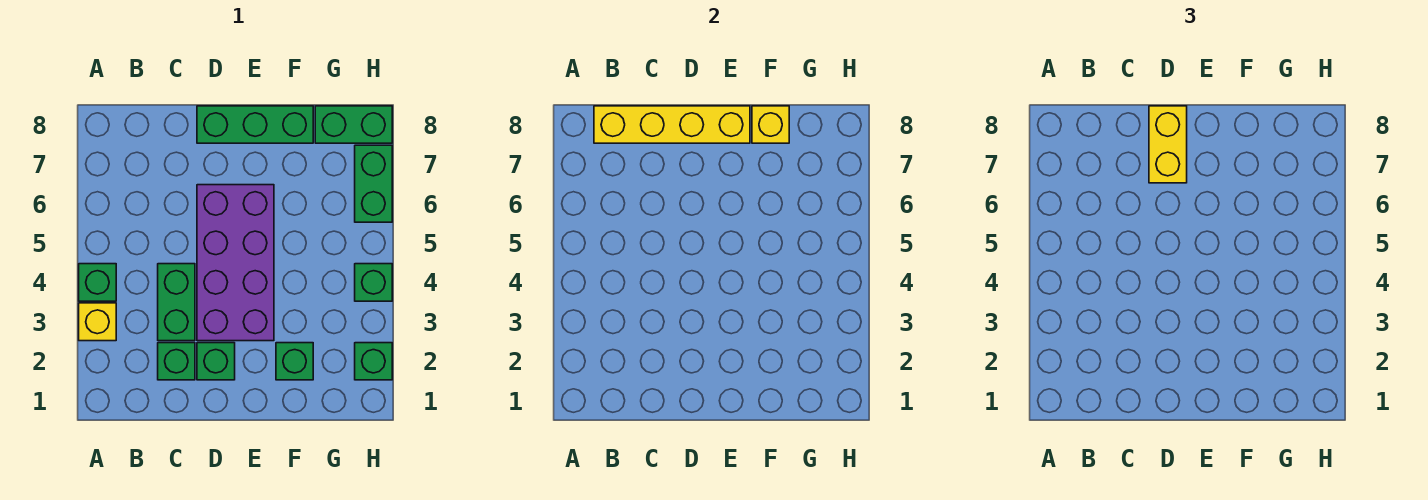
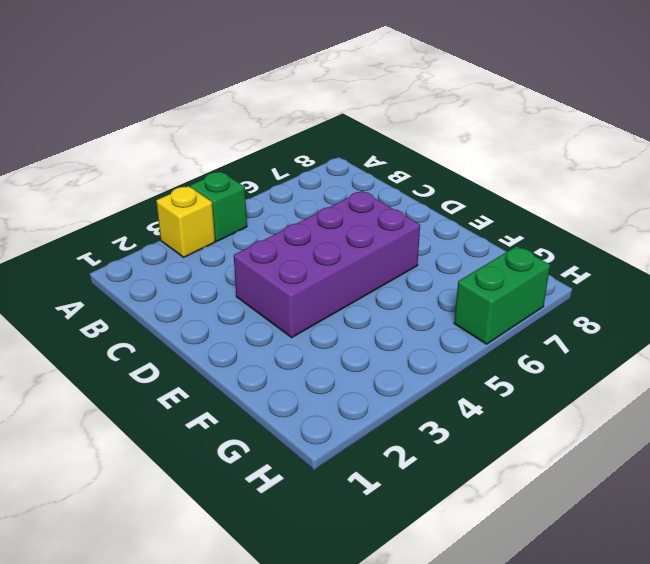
none -> green 1x1 brick [158,343,195,380]
none -> green 1x2 brick [158,264,195,341]
none -> green 1x1 brick [197,343,235,380]

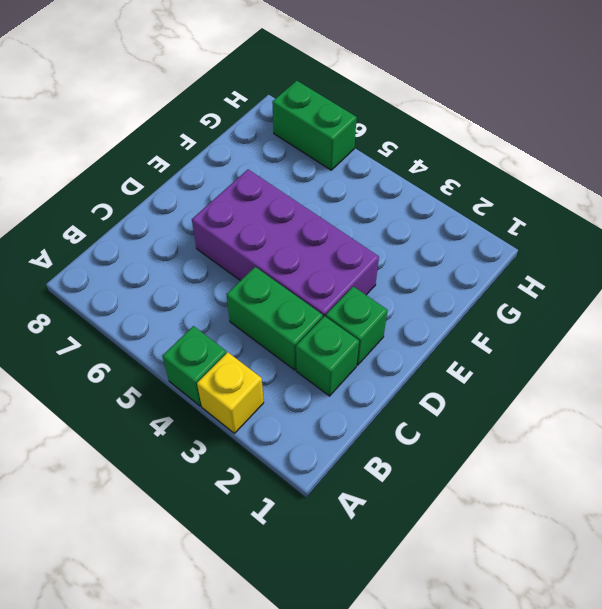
none -> green 1x3 brick [197,106,313,143]
none -> green 1x1 brick [276,343,313,380]
none -> green 1x2 brick [315,106,392,143]

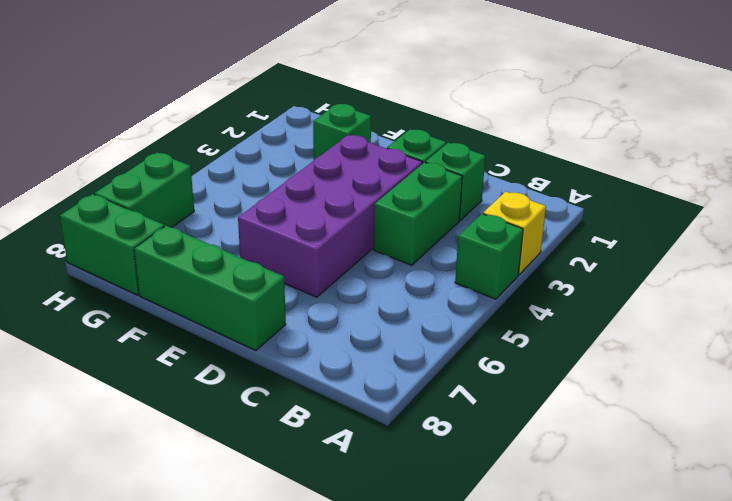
none -> green 1x1 brick [355,343,392,380]
none -> green 1x1 brick [355,264,392,301]
none -> yellow 1x4 brick [594,106,750,143]

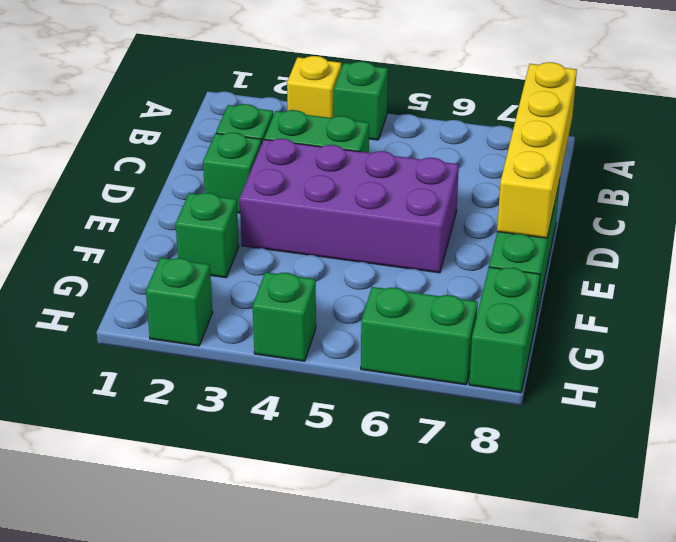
none -> yellow 1x1 brick [752,106,789,143]
none -> yellow 1x2 brick [1149,106,1187,183]

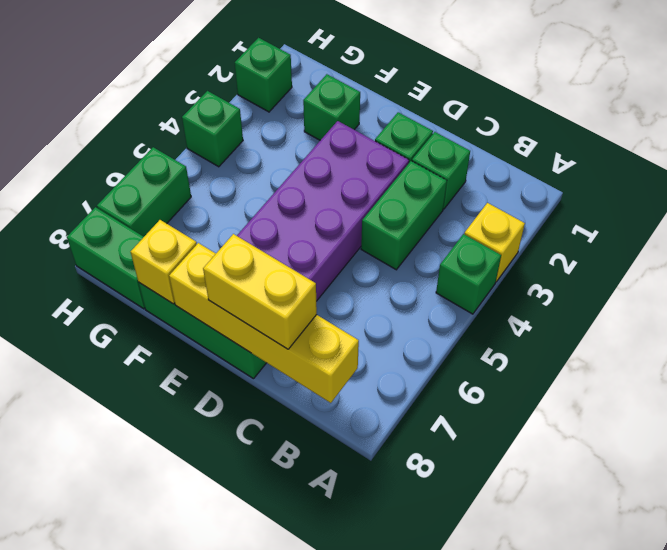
yellow 1x2 brick [203,234,317,349] -> yellow 1x2 brick turned to [1149,106,1187,183]

